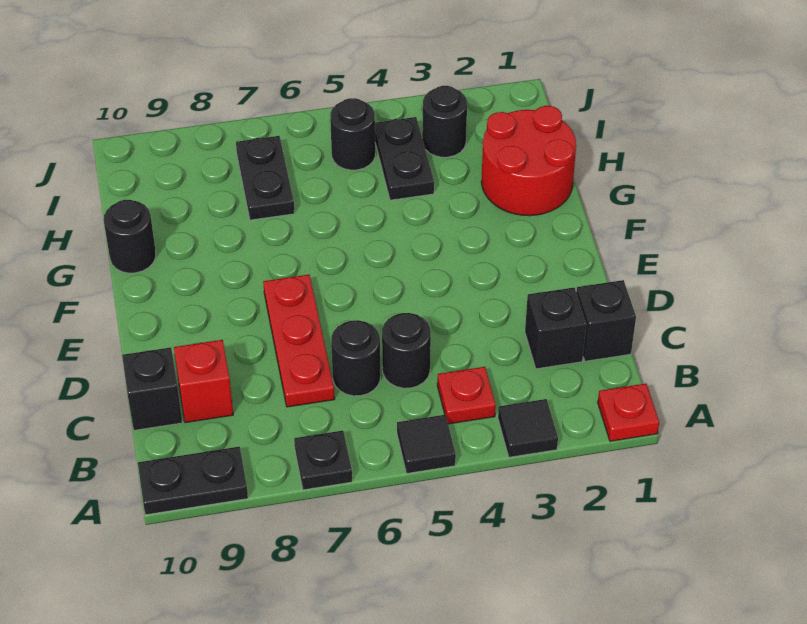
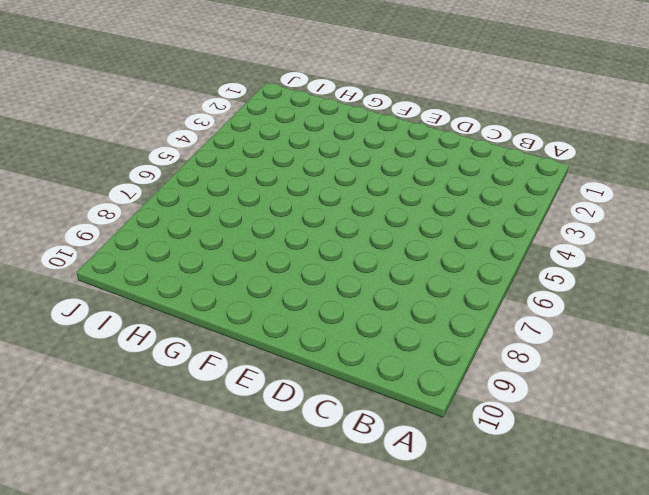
none -> red 1x1 plate [598,384,659,441]
none -> black 1x1 tile [498,399,558,457]
none -> black 1x1 tile [397,415,456,473]

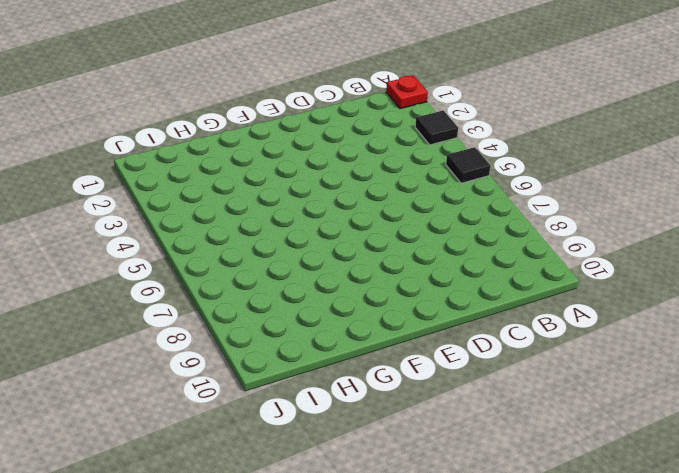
none -> black 1x1 plate [294,431,352,490]
none -> black 1x2 plate [138,447,248,515]
none -> red 1x1 plate [437,367,496,424]

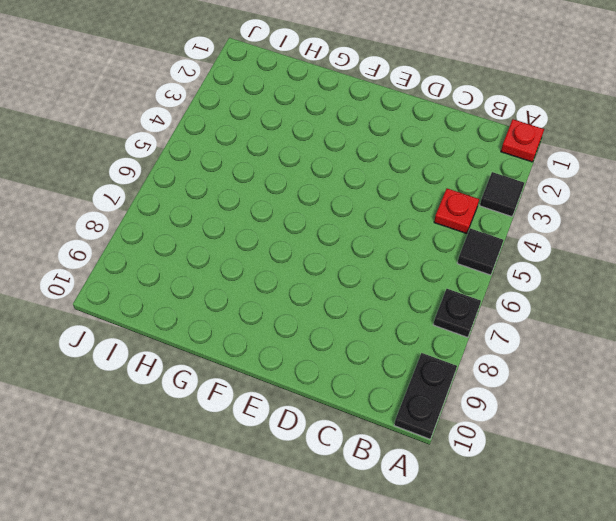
none -> black 1x1 brick [576,280,636,361]
none -> black 1x1 brick [525,288,586,369]
none -> black 1x1 round brick [382,313,431,388]

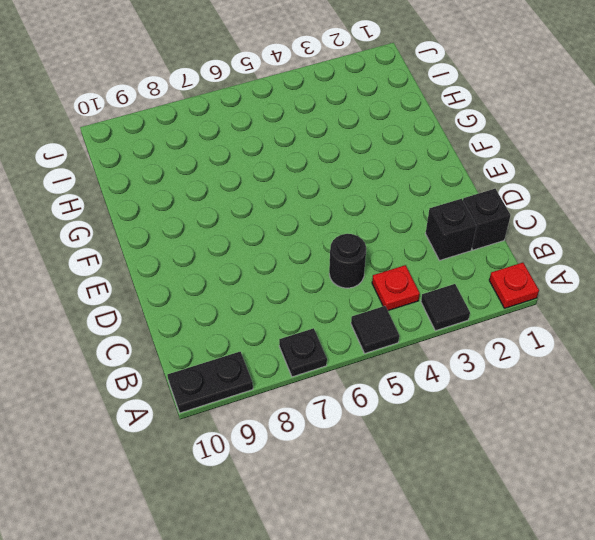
none -> black 1x1 round brick [331,320,380,396]
none -> red 1x3 plate [263,275,335,407]
none -> red 1x1 brick [174,340,233,423]

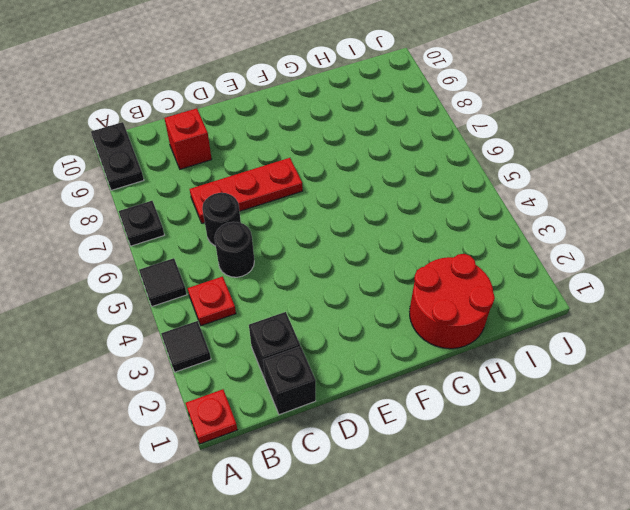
none -> black 1x1 brick [122,347,182,430]
none -> black 1x1 round brick [104,200,156,273]
none -> black 1x2 plate [375,117,434,200]

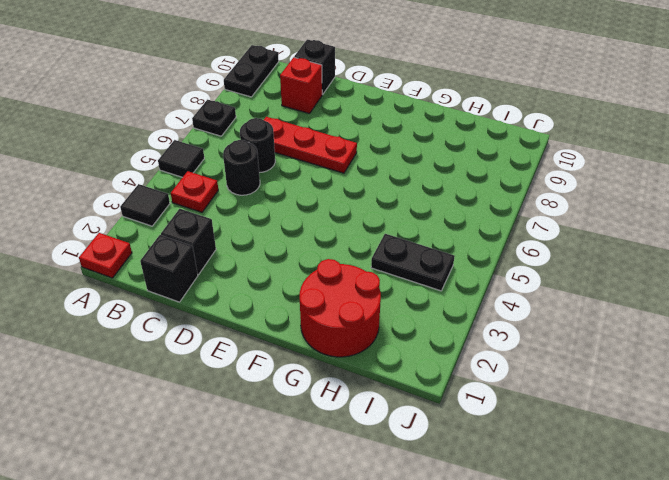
none -> black 1x1 round brick [104,200,156,273]
none -> black 1x2 plate [236,136,295,220]
none -> black 1x1 round brick [422,86,467,157]

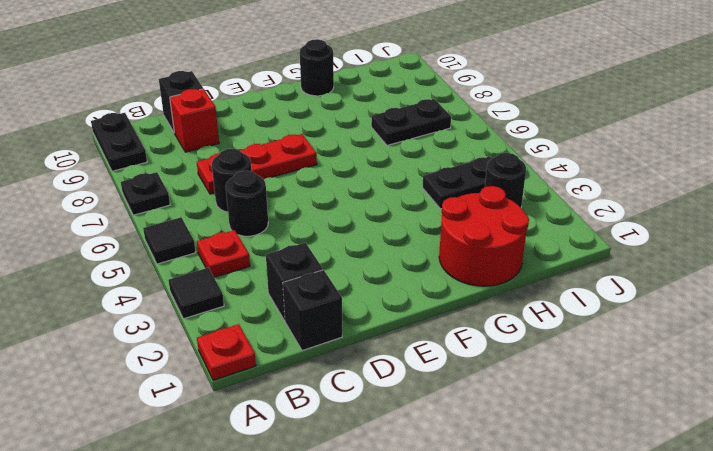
none -> black 1x1 round brick [330,98,375,170]

